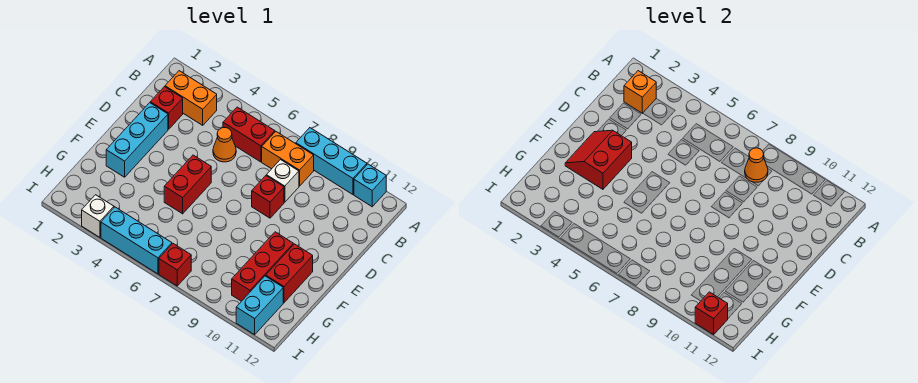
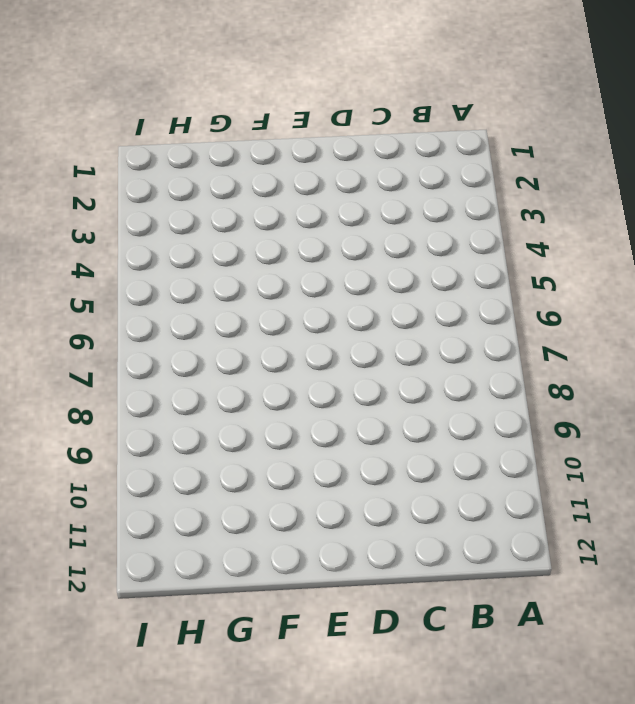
none -> cyan 1x3 brick [296,128,367,194]
none -> cyan 1x1 brick [354,164,386,207]
none -> orange 1x2 brick [165,71,217,125]

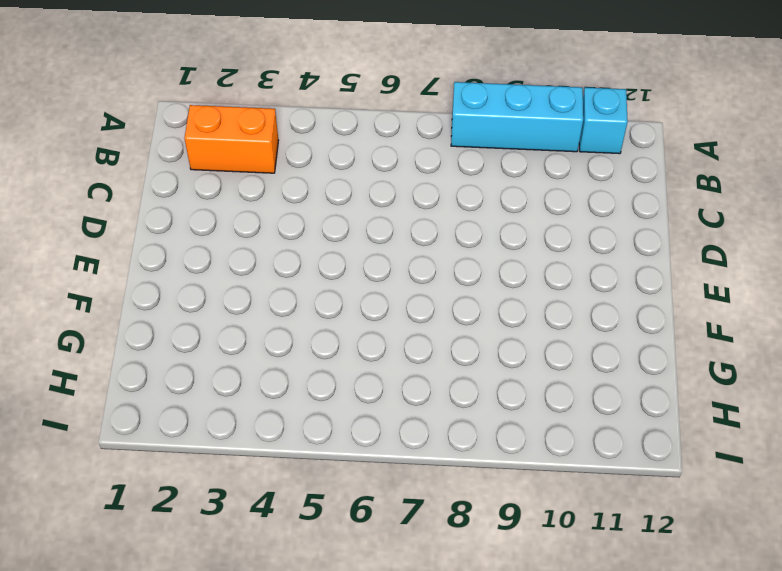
none -> red 1x2 brick [223,107,275,162]
none -> orange 1x2 brick [262,132,314,186]
none -> red 1x1 brick [150,87,183,129]

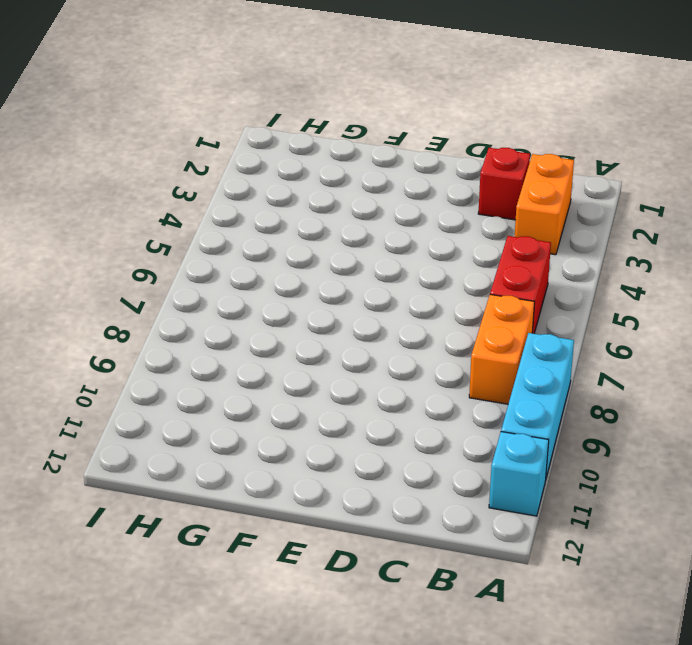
none -> orange 1x1 cone [213,128,236,162]
none -> white 1x1 brick [266,160,299,202]
none -> cyan 1x3 brick [106,103,168,177]

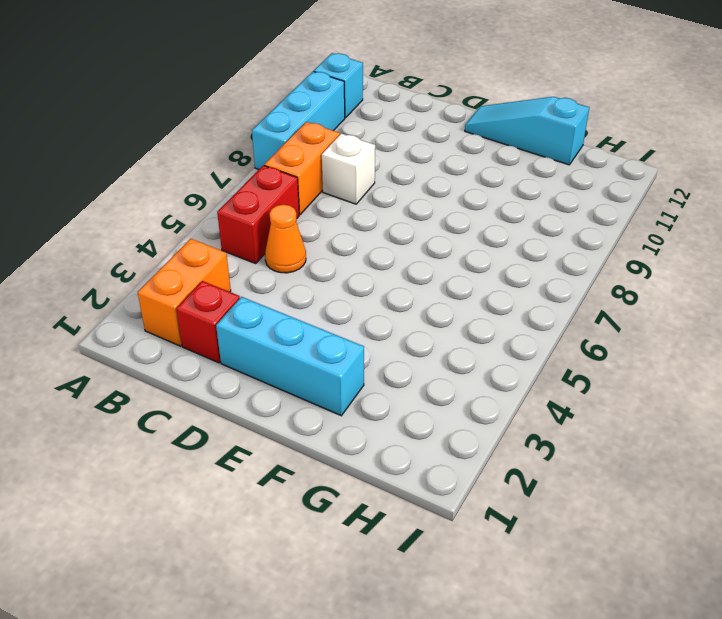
cyan 1x3 slope [465,97,589,165] -> none
none -> red 1x1 brick [252,176,284,218]
none -> red 1x2 brick [164,155,211,214]
none -> red 1x3 brick [232,232,293,301]

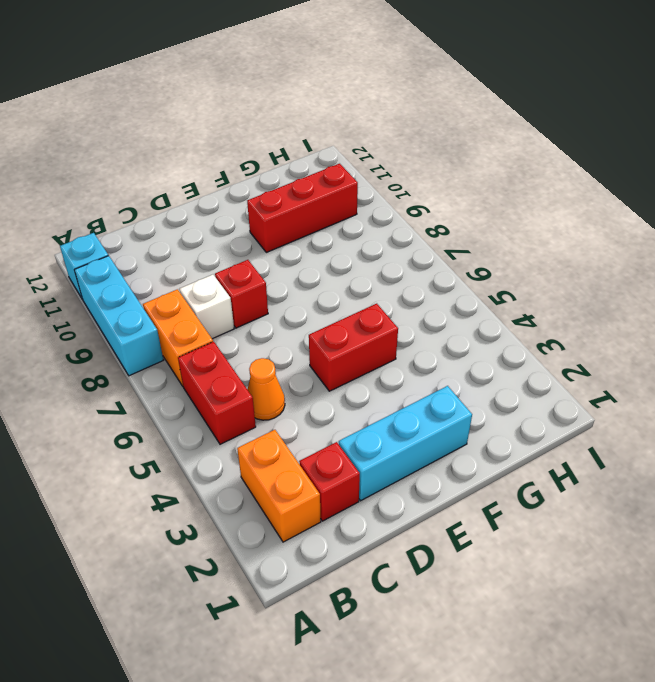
none -> red 1x2 brick [266,244,313,303]
none -> cyan 1x2 brick [236,276,283,335]
none -> white 1x1 brick [82,195,114,237]

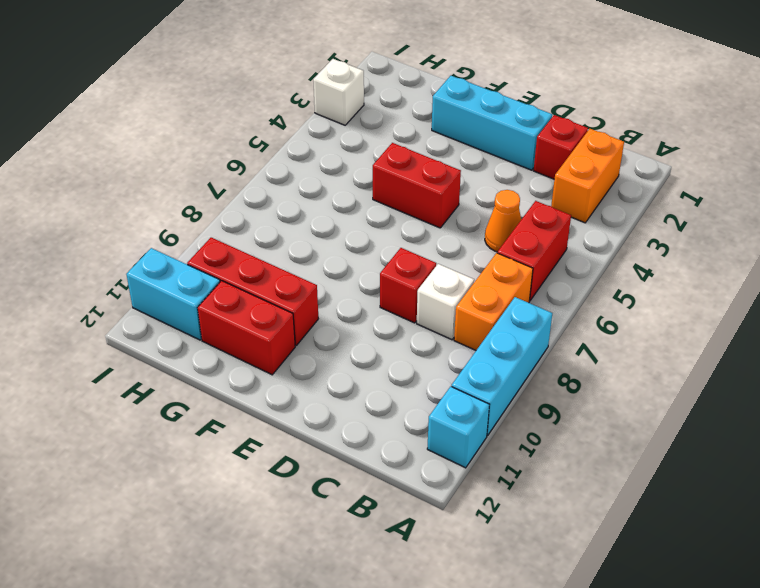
none -> cyan 1x3 brick [101,207,172,274]
none -> red 1x1 brick [159,244,191,286]
none -> orange 1x1 brick [624,71,656,113]

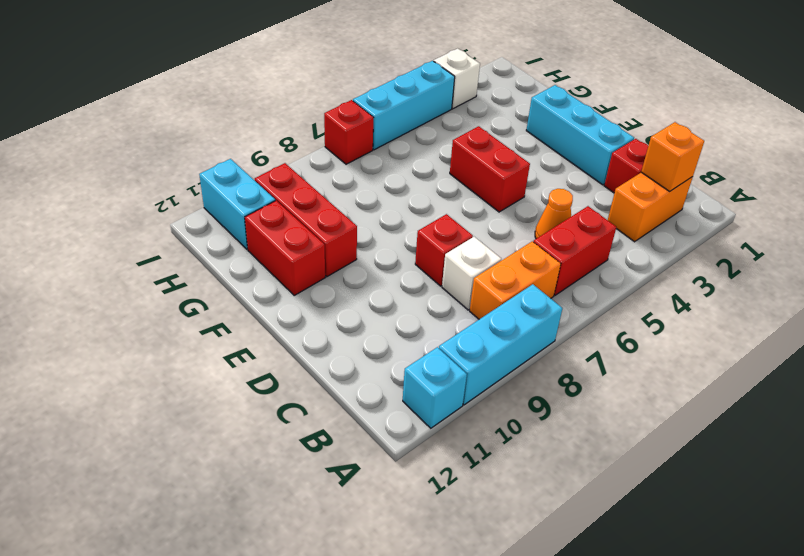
none -> orange 1x1 cone [745,148,768,182]
none -> red 2x2 slope [565,130,632,189]
none -> red 1x1 brick [695,292,728,335]

